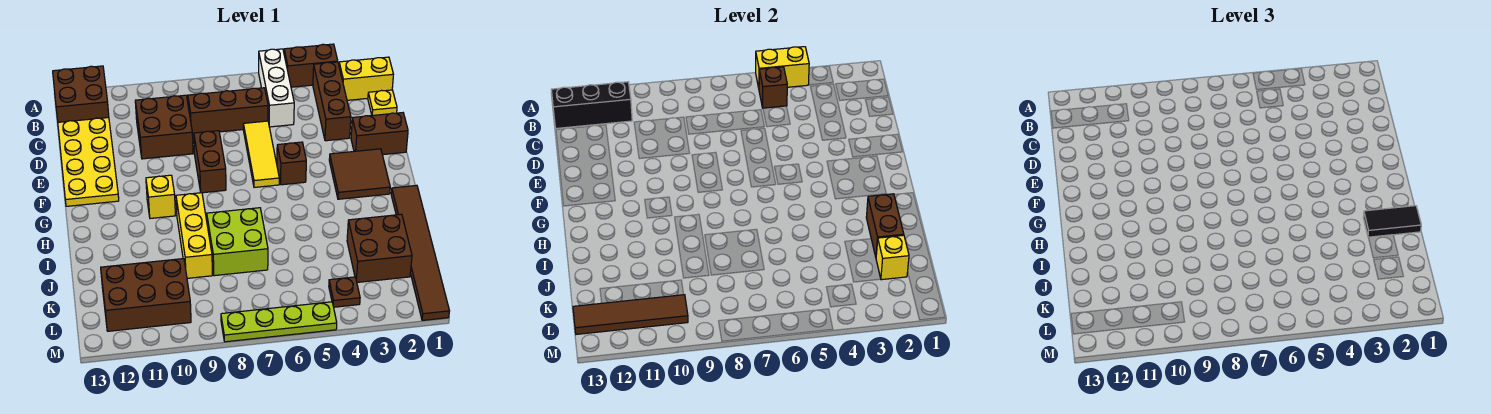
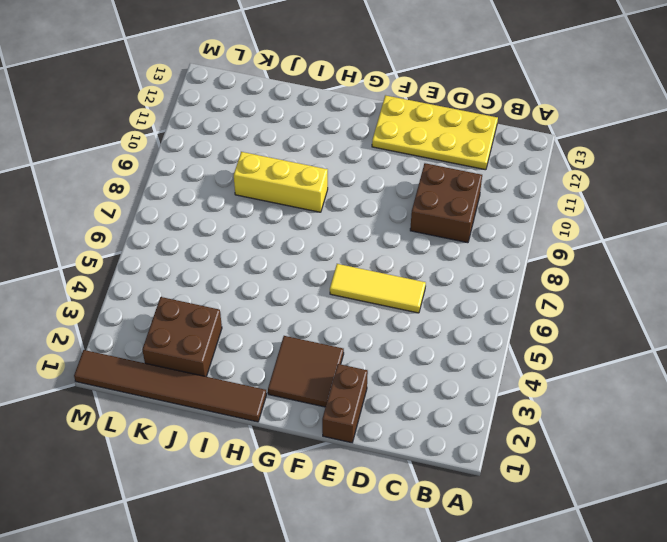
none -> brown 1x2 brick [284,44,338,87]
none -> white 1x3 brick [259,49,294,127]
none -> brown 2x2 brick [53,66,109,122]

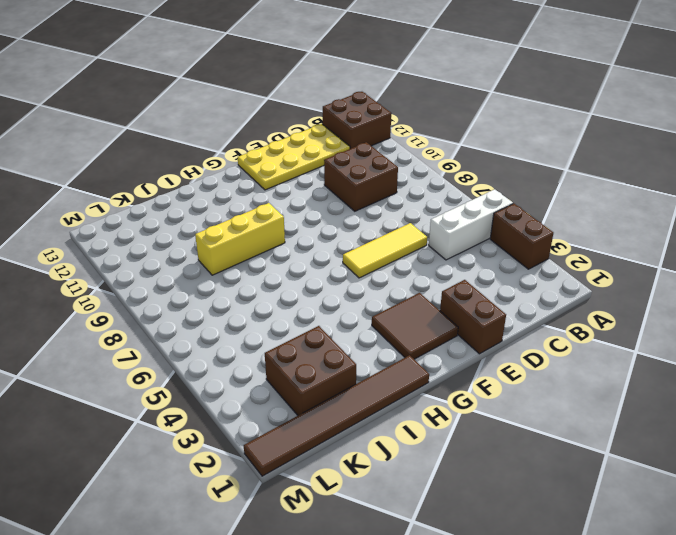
none -> yellow 1x2 brick [339,57,393,100]
none -> brown 1x3 brick [313,62,351,141]
none -> yellow 1x1 plate [368,90,397,115]

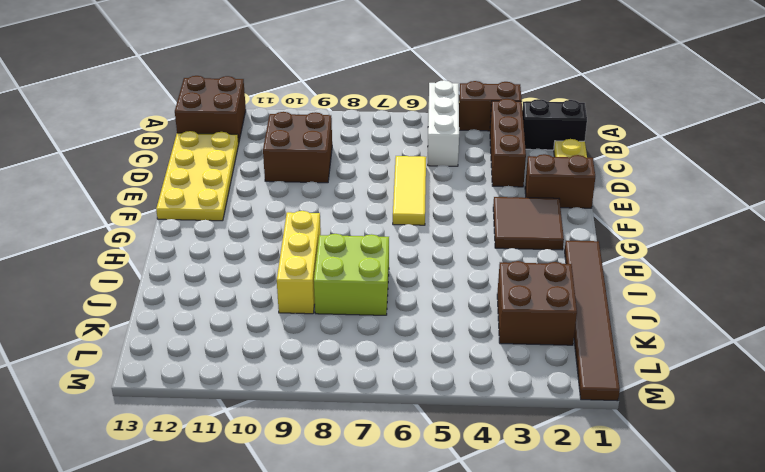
black 1x2 brick [522,99,587,150] -> yellow 1x2 brick [339,57,393,100]
none -> brown 1x3 brick [188,88,268,135]
none -> brown 1x2 brick [194,131,226,193]
none -> brown 1x1 brick [277,142,306,185]

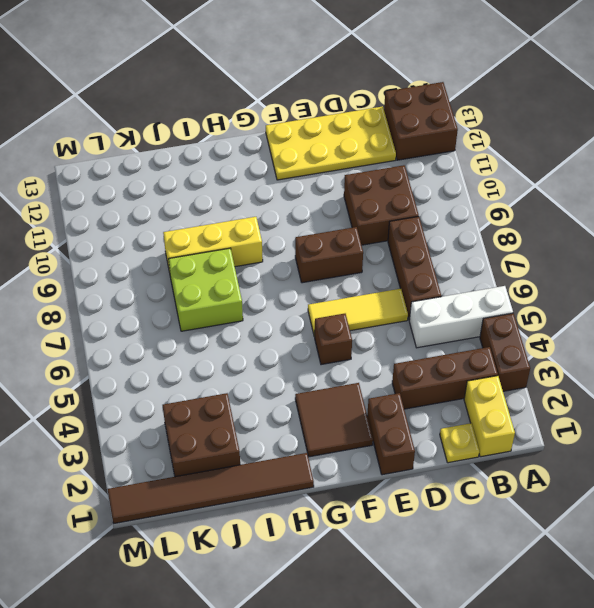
none -> yellow 1x1 brick [146,175,175,218]
none -> brown 2x3 brick [101,259,191,331]
none -> brown 1x1 plate [329,277,360,307]

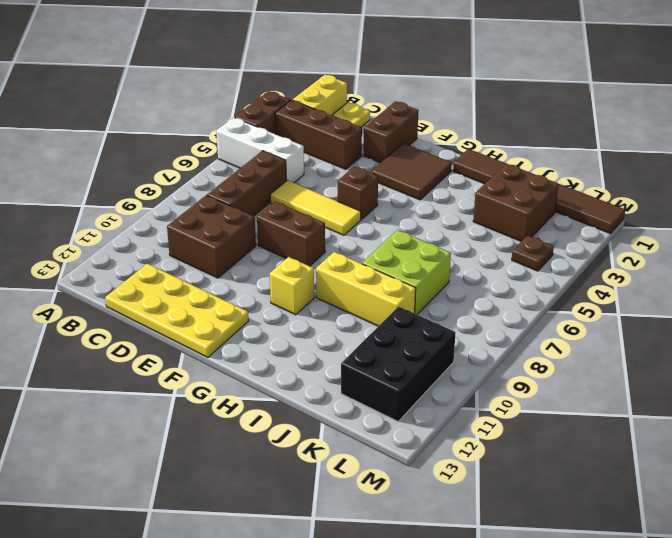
black 2x3 brick [341,307,456,421] -> brown 2x3 brick [101,259,191,331]
none -> brown 2x2 brick [53,66,109,122]
none -> lime 1x4 plate [221,302,337,342]
none -> yellow 1x2 brick [756,47,809,88]

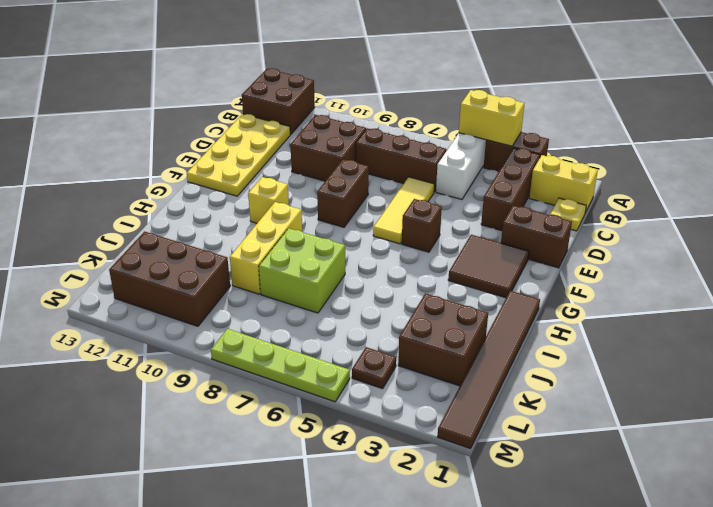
none -> brown 1x1 brick [759,67,787,108]
none -> black 1x3 brick [551,82,632,128]
none -> brown 1x2 brick [866,194,904,257]

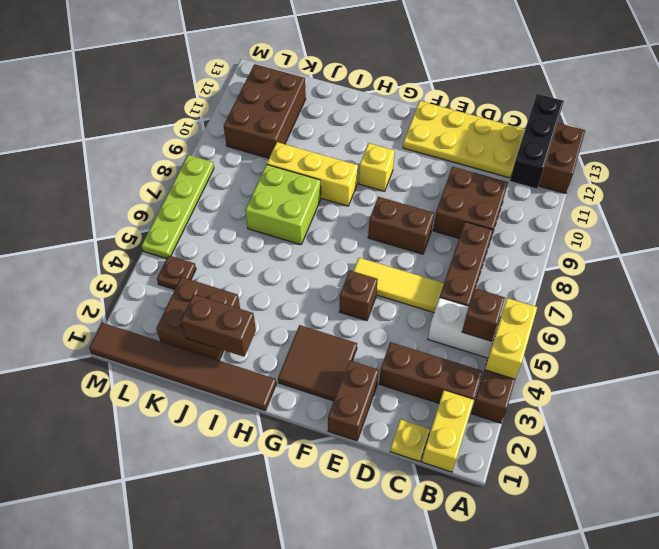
none -> yellow 1x1 brick [876,235,909,280]
none -> brown 1x4 tile [573,295,688,334]
none -> black 1x2 tile [1363,206,1421,237]

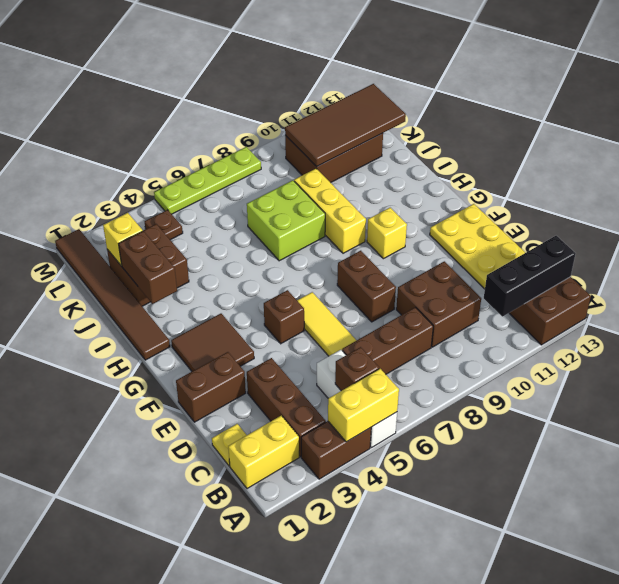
brown 2x4 tile [285,84,406,167] -> brown 1x4 tile [573,295,688,334]
none -> black 1x2 tile [1363,206,1421,237]

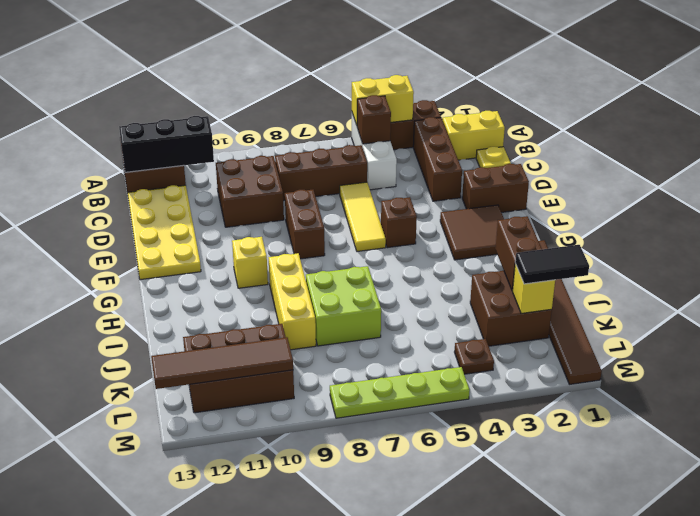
black 1x2 tile [515,245,589,284] -> black 1x2 tile moved to [1363,206,1421,237]

